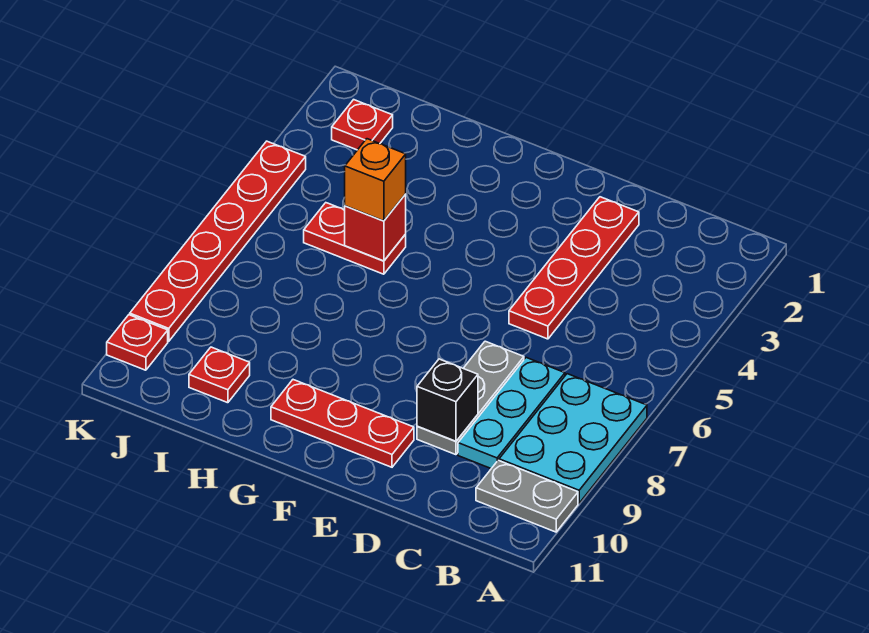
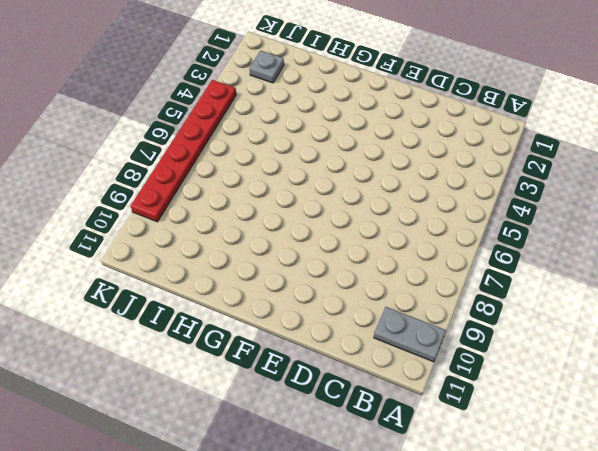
grey 1x1 plate [249,51,284,83] -> red 1x1 plate [332,100,393,150]
none -> cyan 2x3 plate [499,374,647,503]
none -> cyan 1x3 plate [458,358,565,468]
none -> red 1x4 plate [509,197,639,339]

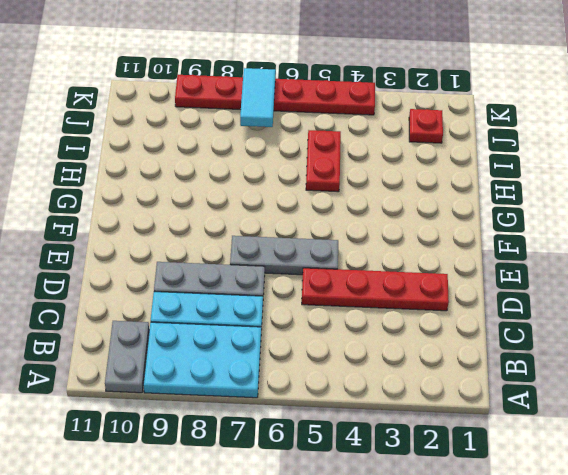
grey 1x3 plate [230,236,338,275] -> none
cyan 1x2 tile [240,68,276,127] -> none
none -> red 1x3 plate [271,380,414,467]
none -> red 1x1 plate [189,347,250,403]
none -> red 1x1 plate [107,315,168,370]

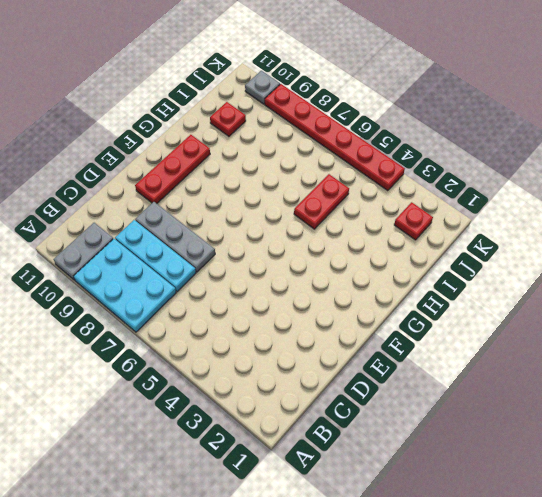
grey 1x1 plate [245,71,280,104] -> red 1x1 plate [107,315,168,370]
none -> red 1x4 plate [509,197,639,339]
none -> black 1x1 brick [417,359,478,441]
none -> red 1x1 brick [345,194,406,261]

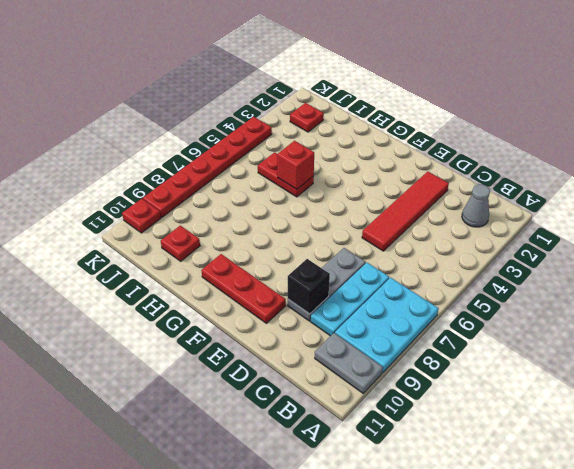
grey 1x1 cone [462,184,490,227] -> none
red 1x4 tile [362,171,449,251] -> red 1x4 plate [509,197,639,339]
none -> orange 1x1 brick [345,139,406,221]

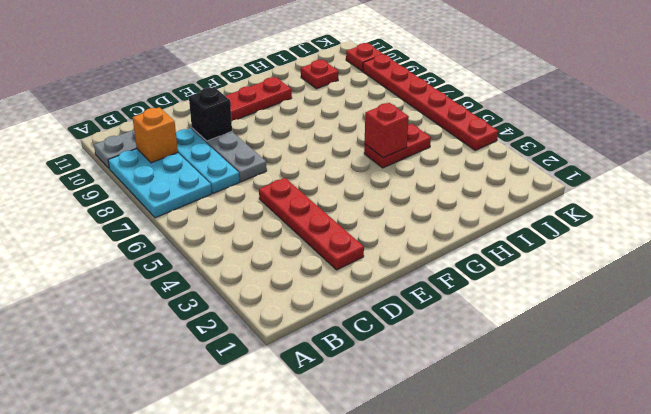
orange 1x1 brick [132,107,178,163] -> orange 1x1 brick moved to [345,139,406,221]
none -> red 1x1 plate [332,100,393,150]

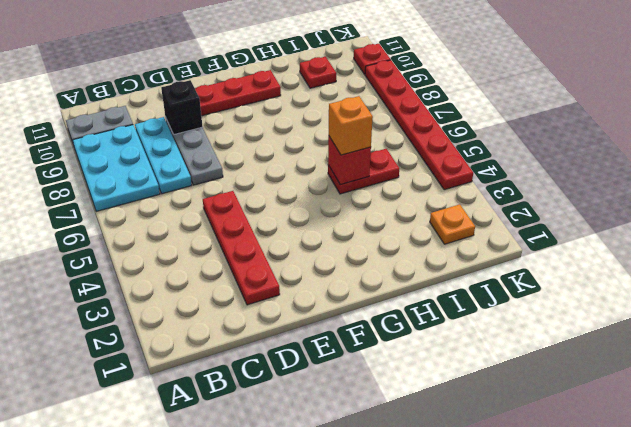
orange 1x1 plate [430,204,475,244] -> red 1x1 plate [332,100,393,150]

